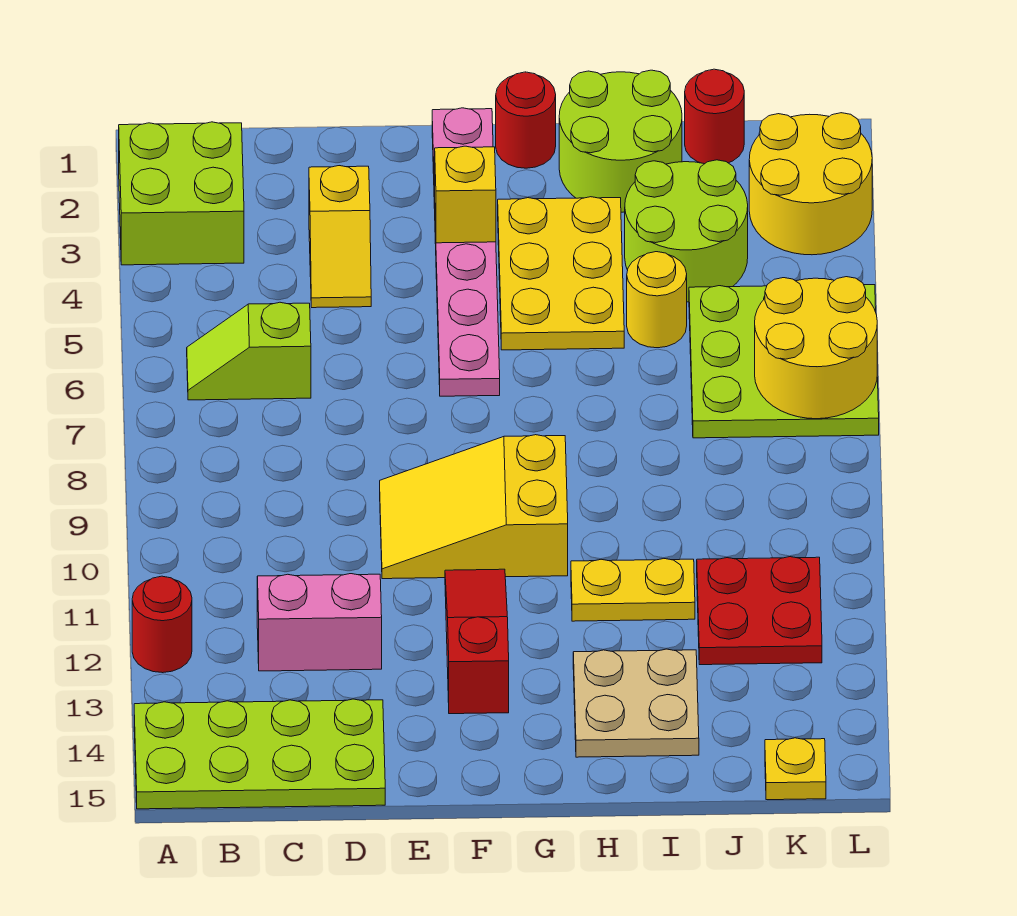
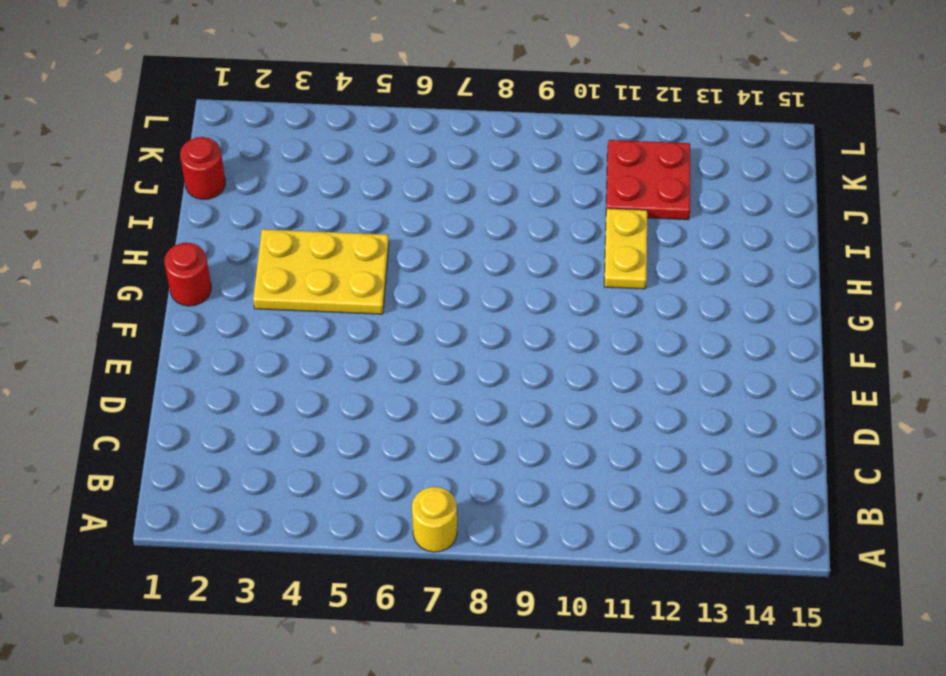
yellow 1x1 round brick [412,487,457,552] -> yellow 1x1 round brick moved to [627,252,687,348]
none -> lime 2x2 brick [119,122,244,265]
none -> red 1x1 round brick [132,576,192,673]
none -> lime 2x4 plate [134,699,385,809]

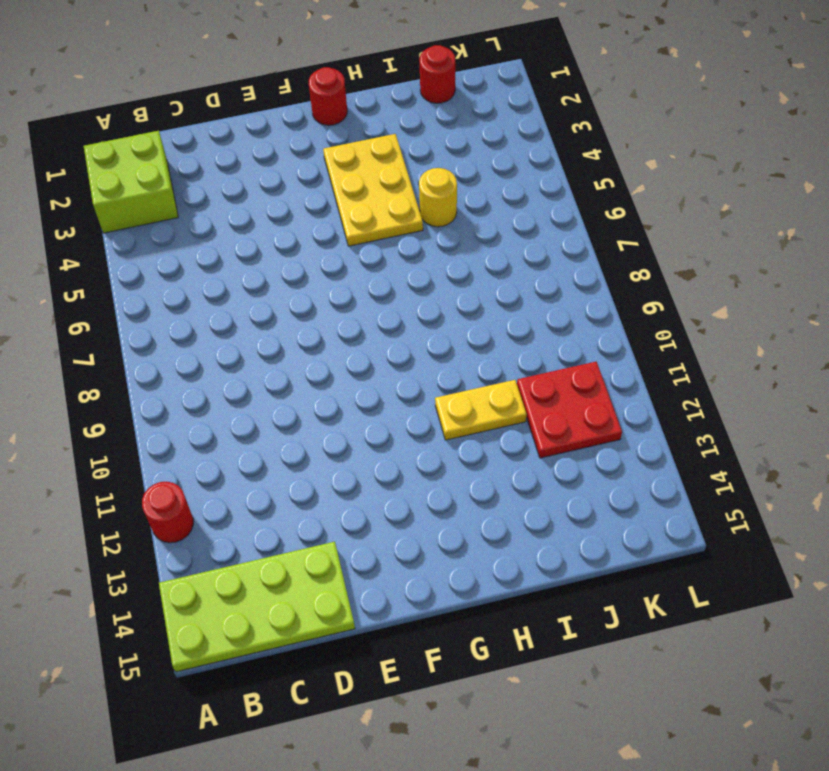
none -> lime 1x2 slope [187,302,311,400]
none -> pink 1x2 brick [257,574,382,671]
none -> yellow 1x2 slope [309,166,371,308]

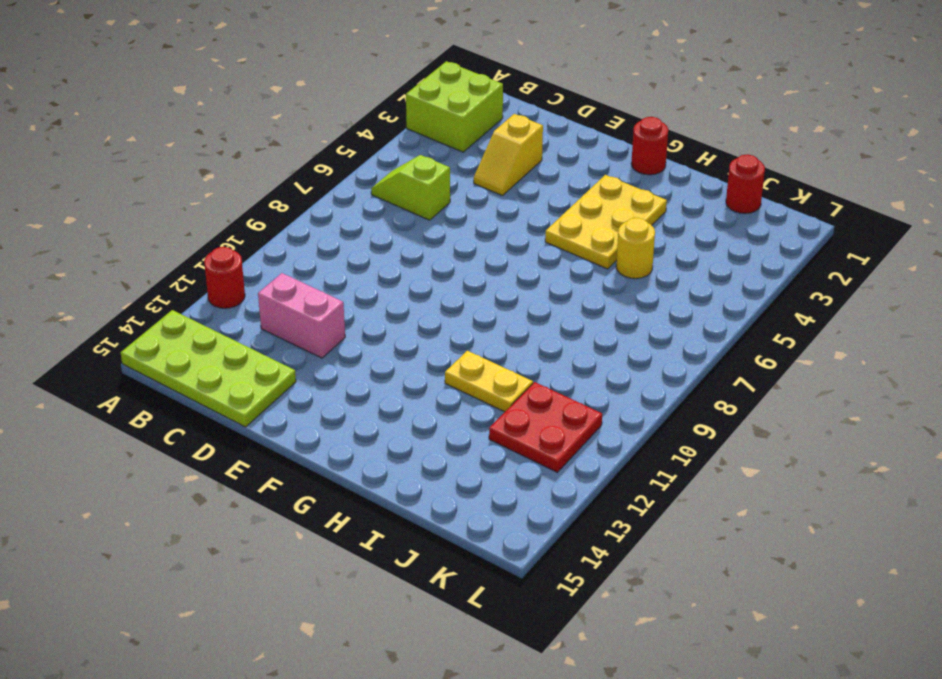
none -> yellow 2x3 slope [380,435,568,579]
none -> pink 1x6 plate [432,108,500,396]
none -> red 1x3 slope [445,569,509,714]

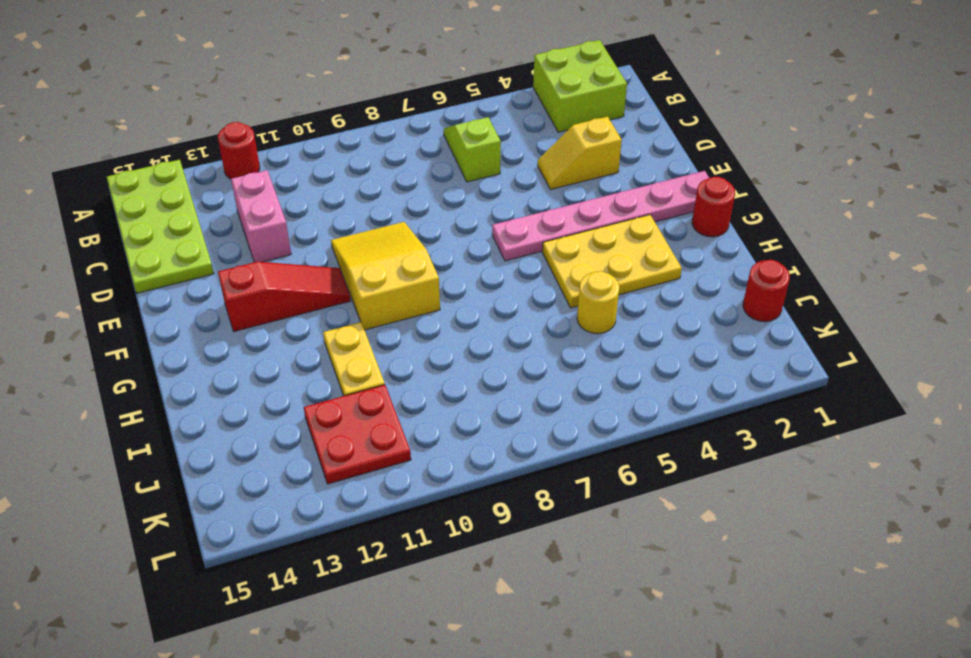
none -> lime 2x2 round brick [559,70,682,212]
none -> tan 2x2 plate [573,649,699,757]
none -> lime 2x2 round brick [625,160,748,302]

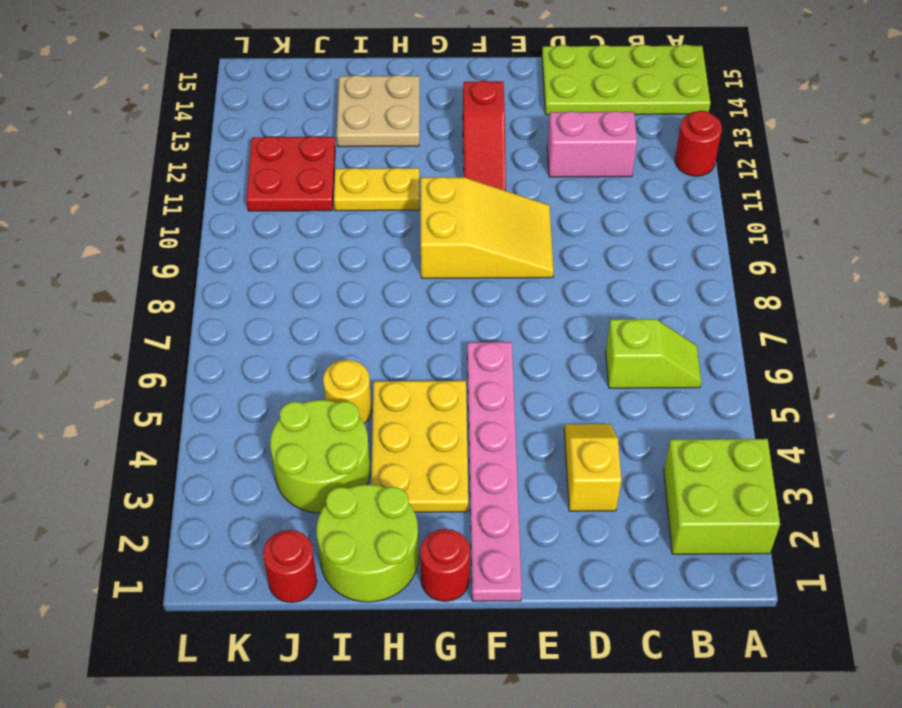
none -> lime 3x3 plate [689,285,879,438]
none -> yellow 2x2 round brick [749,113,872,255]
none -> yellow 1x1 plate [765,738,826,800]

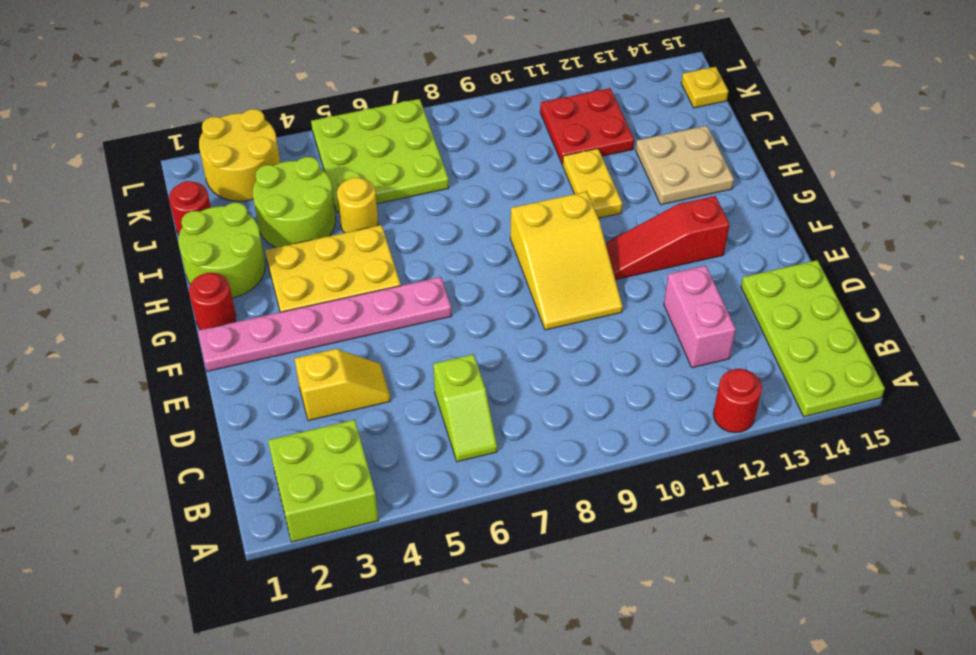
none -> yellow 1x1 brick [435,146,496,243]
none -> yellow 2x2 round brick [755,277,877,419]

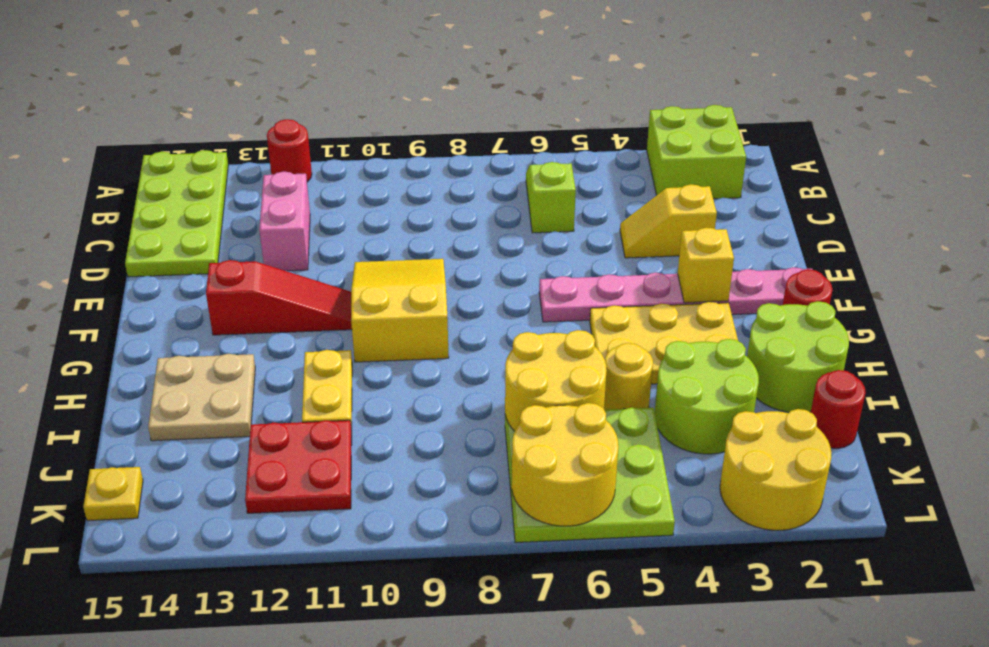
yellow 2x2 round brick [505,330,607,431] -> none

